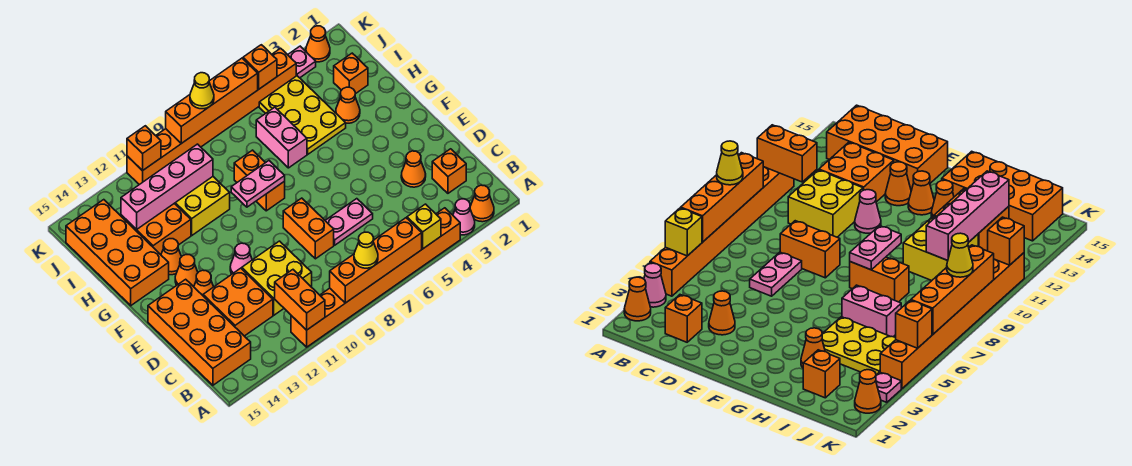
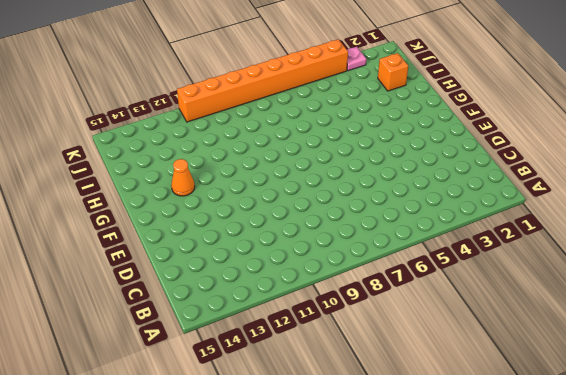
none -> orange 1x1 cone [470,185,494,222]
none -> pink 1x1 cone [453,199,475,235]
none -> orange 1x8 brick [291,208,460,347]
none -> orange 2x4 brick [148,279,251,385]

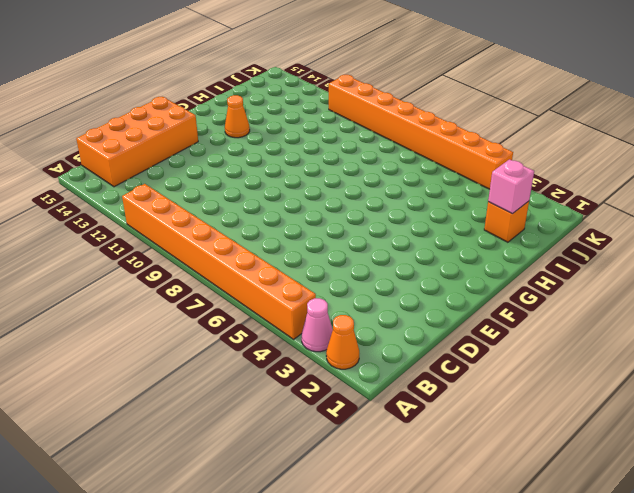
pink 1x1 brick [488,159,534,214] -> none
none -> orange 1x1 brick [432,149,466,193]
none -> yellow 2x2 brick [242,241,312,315]
none -> orange 2x2 brick [203,268,273,336]
none -> orange 1x1 cone [401,151,426,187]

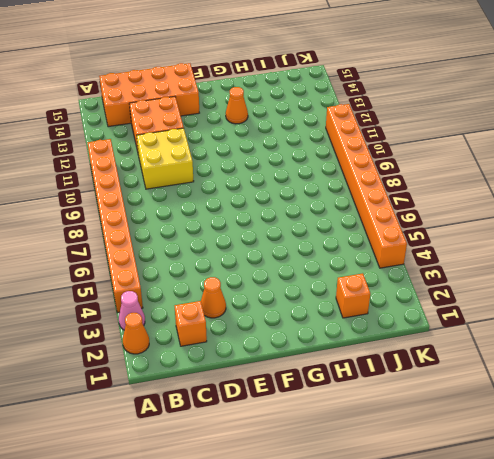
none -> pink 1x2 plate [325,199,373,245]
none -> orange 1x2 brick [283,198,334,259]
none -> pink 1x1 cone [230,243,252,274]
none -> orange 1x1 cone [194,270,214,295]

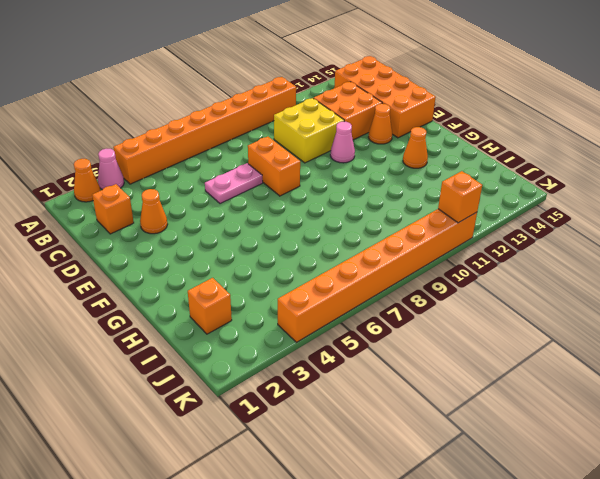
none -> orange 1x1 cone [175,255,198,287]
none -> orange 1x2 brick [234,150,285,211]
none -> orange 2x4 brick [66,200,169,306]
none -> orange 1x1 cone [336,87,360,123]

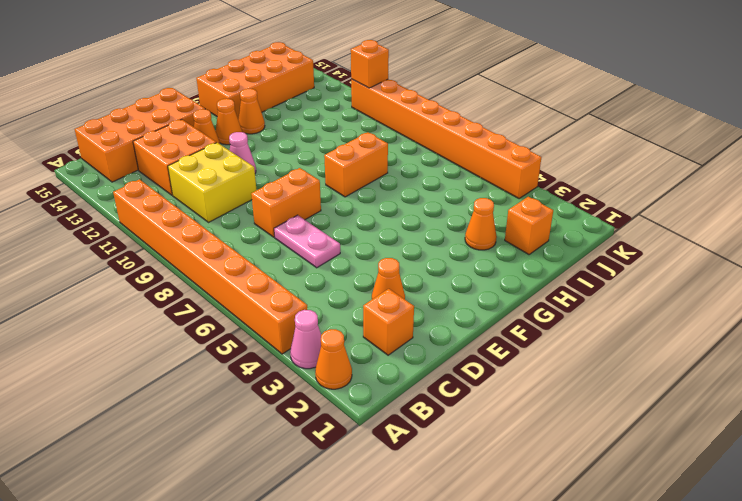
none -> yellow 2x3 plate [259,76,346,154]
none -> pink 1x2 brick [256,107,307,168]
none -> yellow 2x2 brick [174,177,230,235]
none -> orange 2x2 brick [121,204,191,255]

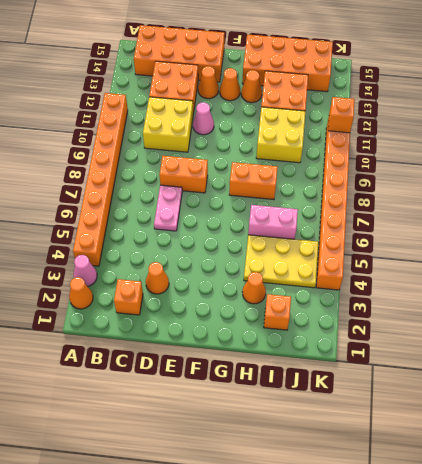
none -> orange 1x1 cone [306,26,330,62]
none -> pink 1x1 plate [288,46,316,78]
none -> yellow 1x1 brick [407,204,441,249]
none -> orange 1x4 brick [330,218,422,303]

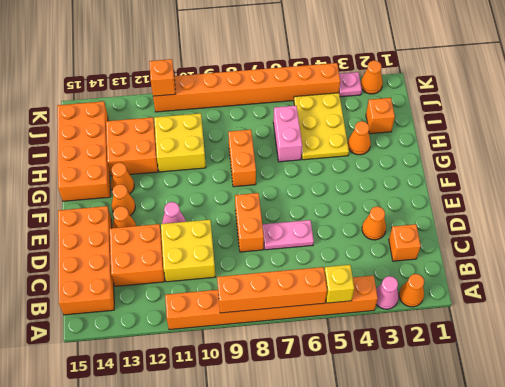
none -> orange 1x2 brick [275,270,325,330]
none -> pink 1x2 plate [231,161,285,207]
none -> pink 1x4 brick [121,144,213,230]
none -> orange 1x1 brick [243,45,277,89]

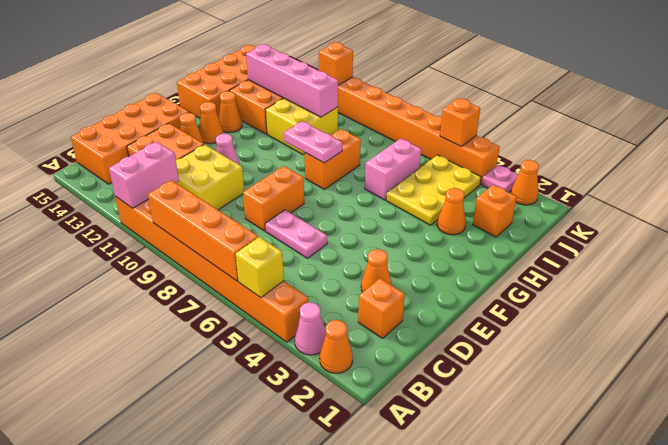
pink 1x2 brick [109,142,179,208] -> orange 1x2 brick [275,270,325,330]
none -> orange 1x4 brick [166,58,258,143]
none -> yellow 1x1 cone [354,232,378,268]
none -> yellow 1x1 cone [190,73,214,109]

